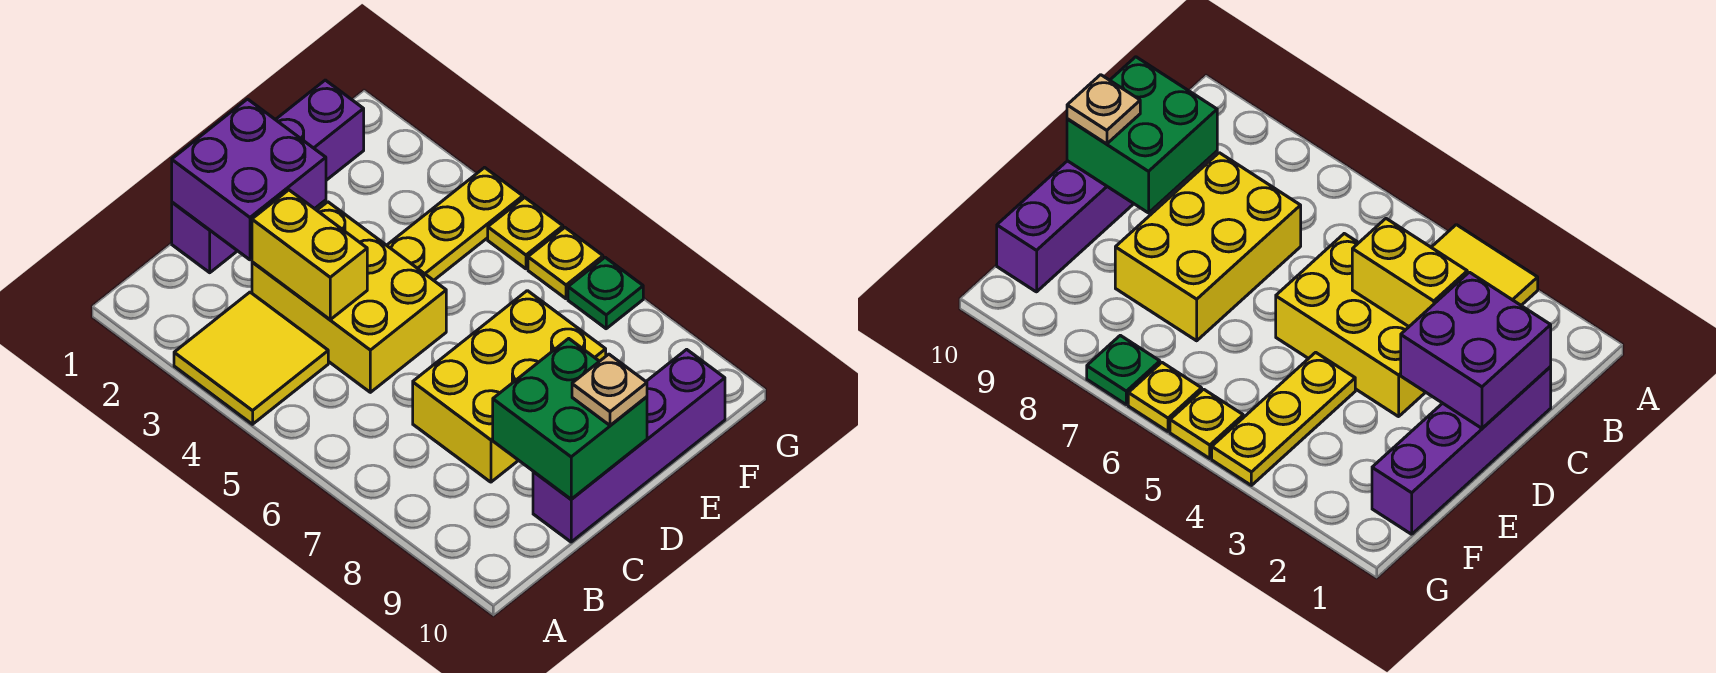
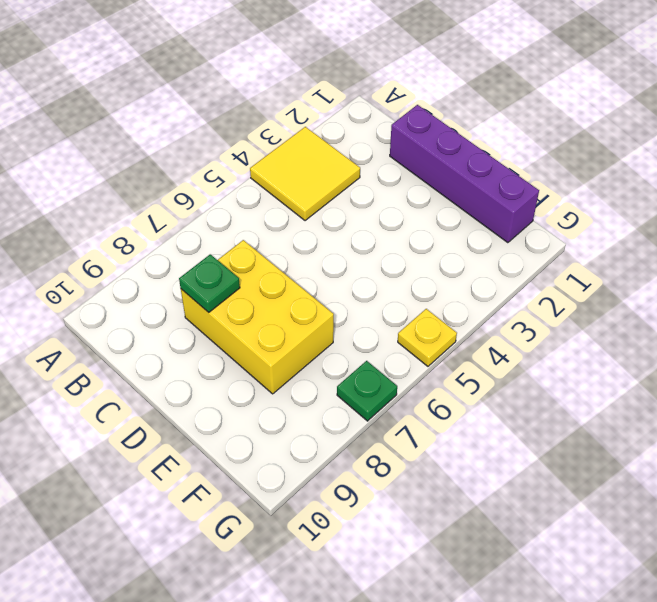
green 1x1 plate [179,254,240,312] -> none
none -> yellow 2x3 brick [252,202,446,392]
none -> purple 1x4 brick [533,349,725,542]
none -> yellow 1x3 plate [387,168,523,280]

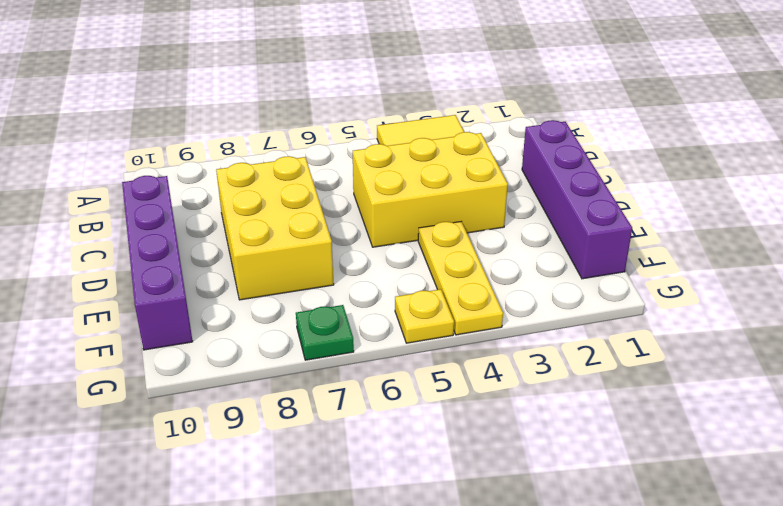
none -> yellow 1x1 plate [528,228,603,299]
none -> purple 2x2 brick [172,99,326,260]
none -> yellow 1x2 brick [252,190,367,319]

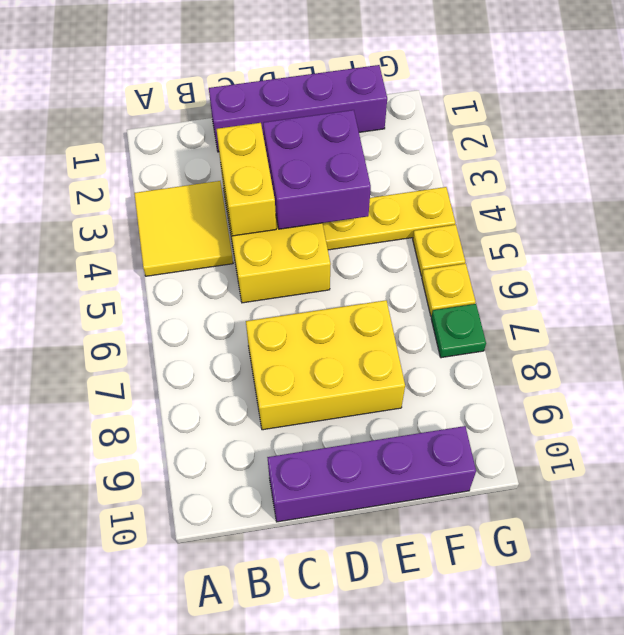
purple 2x2 brick [263,110,371,229] -> purple 2x2 brick moved to [172,99,326,260]
none -> green 2x2 brick [493,339,647,499]
none -> tan 1x1 plate [572,354,647,425]

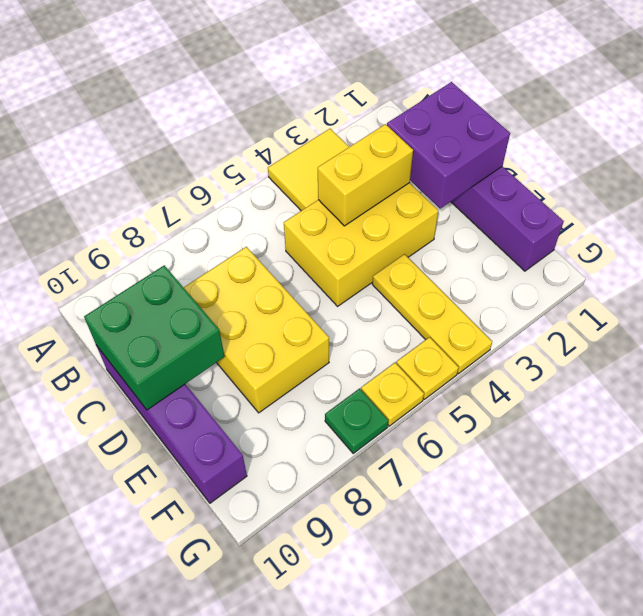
none -> tan 1x1 plate [572,354,647,425]

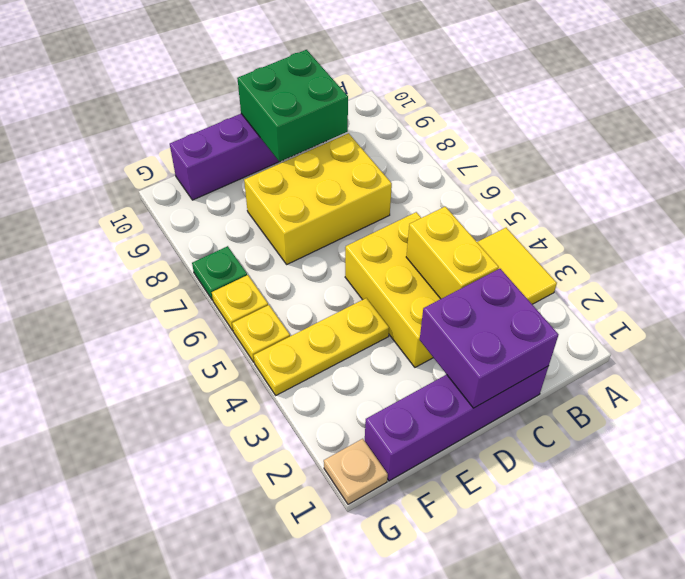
tan 1x1 plate [324,439,388,504] -> tan 1x1 plate moved to [572,354,647,425]

